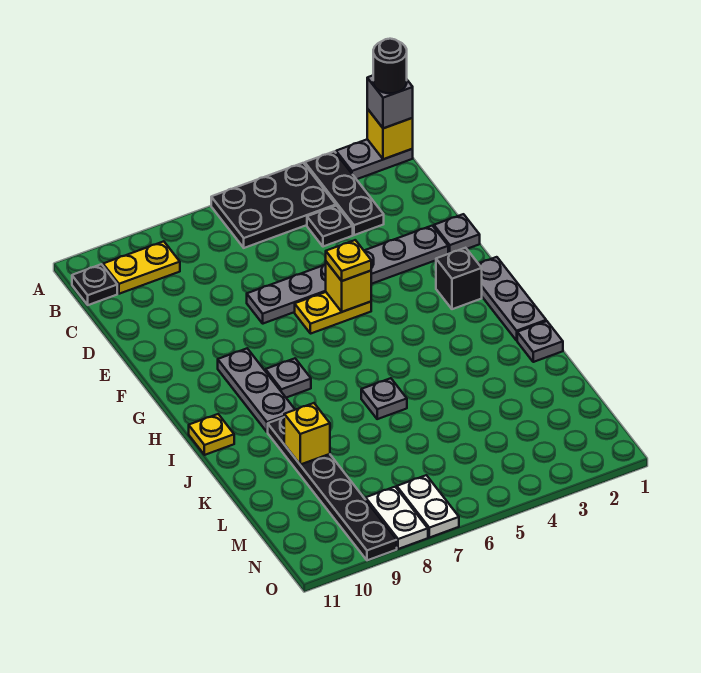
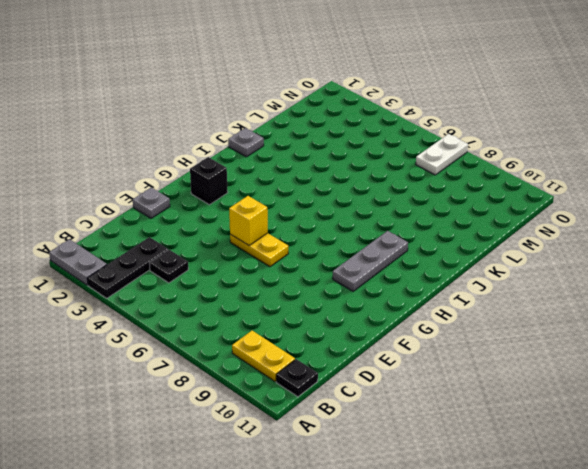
none -> black 2x3 plate [211,163,336,248]
none -> grey 1x6 plate [247,226,448,324]
none -> grey 1x3 plate [479,257,546,340]

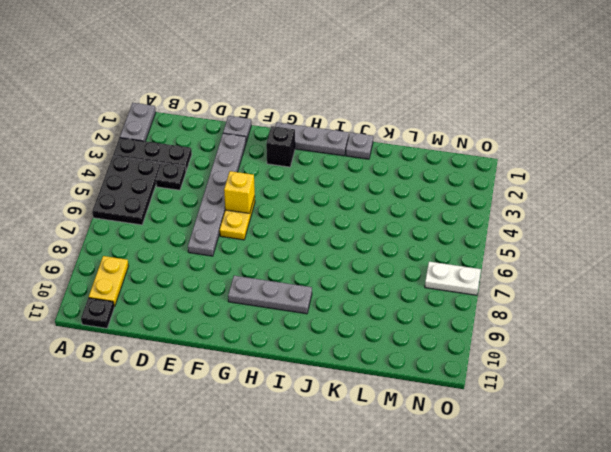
none -> grey 1x1 plate [266,358,311,398]
none -> yellow 1x1 plate [189,414,234,455]
none -> grey 1x1 plate [361,378,407,419]

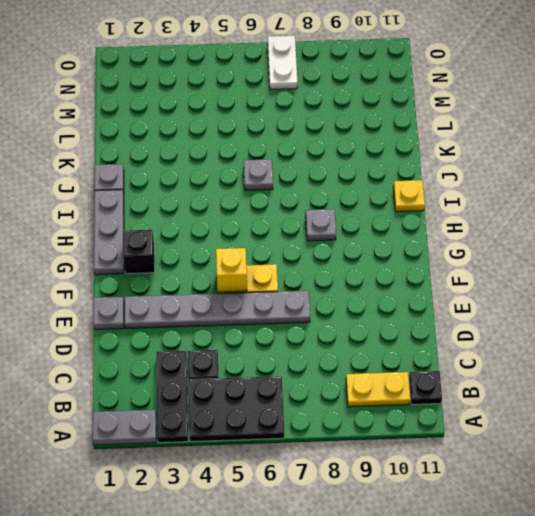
none -> grey 1x3 plate [218,349,295,432]
none -> black 1x6 plate [268,417,397,560]
none -> white 1x2 plate [366,487,428,549]

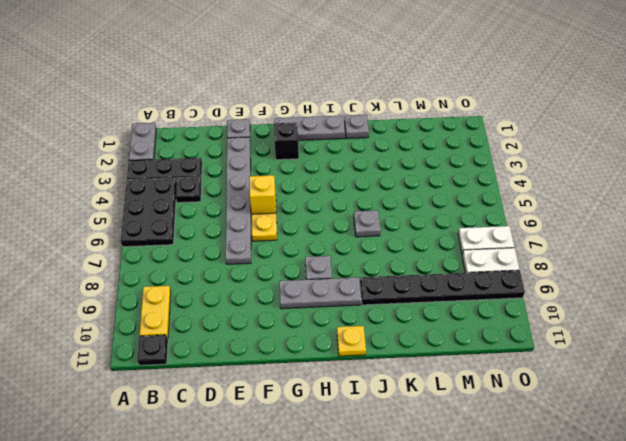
none -> yellow 1x1 brick [367,109,413,159]
none -> yellow 1x1 brick [284,403,330,465]
none -> grey 1x1 brick [367,76,413,128]

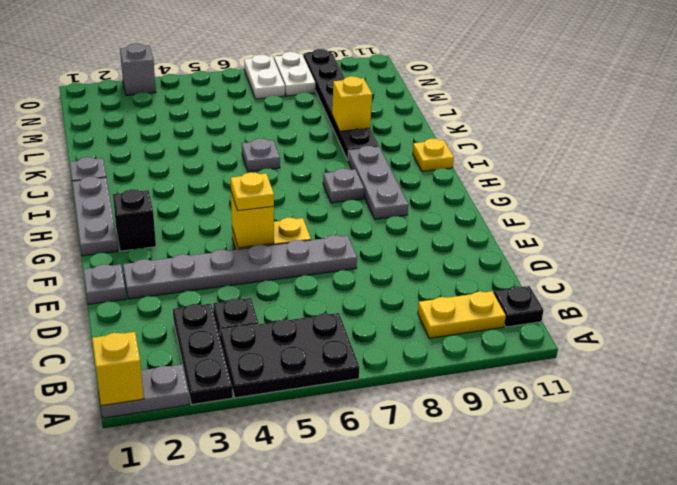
grey 1x1 brick [120,44,156,96] -> grey 1x1 brick moved to [367,76,413,128]
none -> black 1x1 round brick [373,39,407,93]

